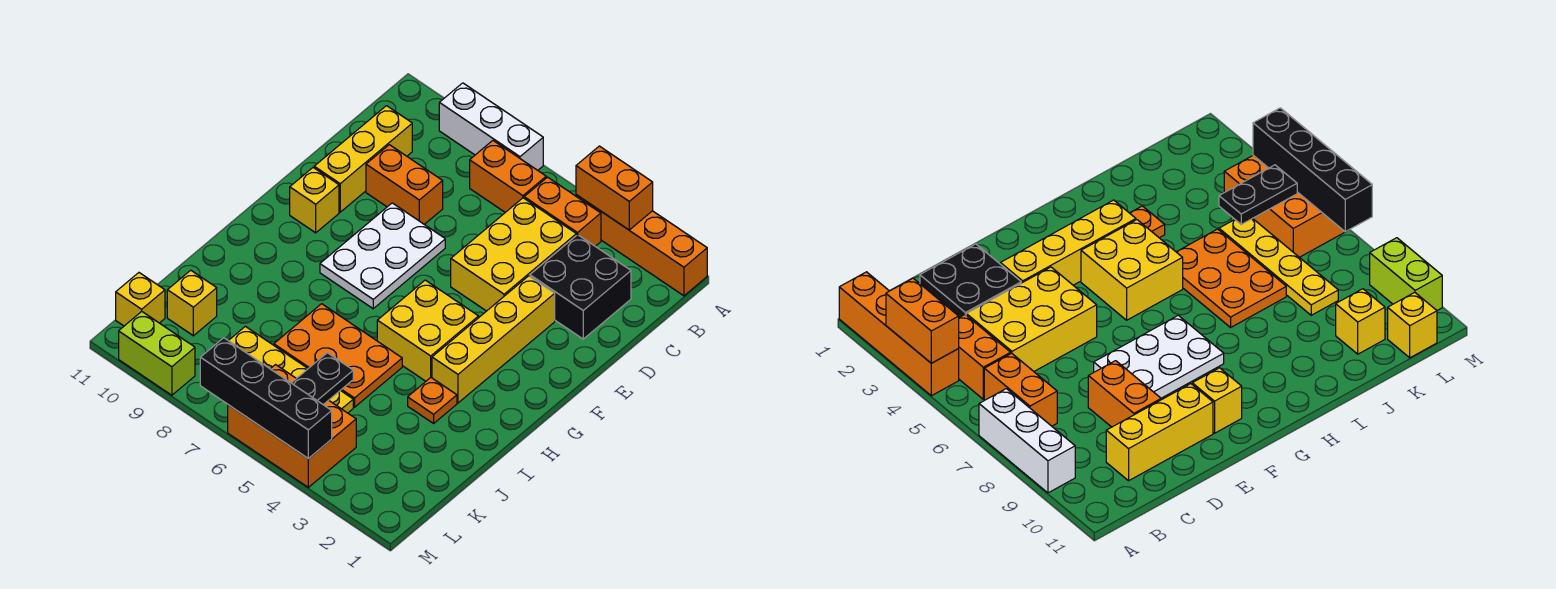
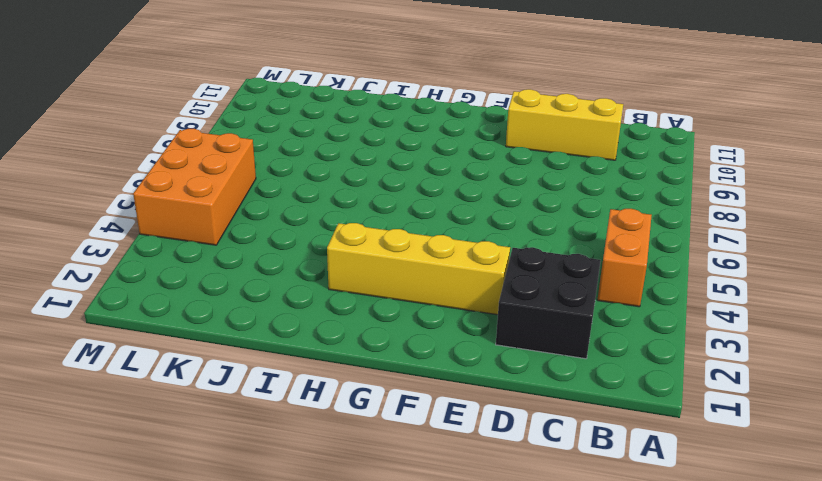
none -> orange 1x4 brick [576,195,707,296]
none -> white 1x3 brick [439,83,543,170]
none -> orange 1x2 brick [470,141,546,212]

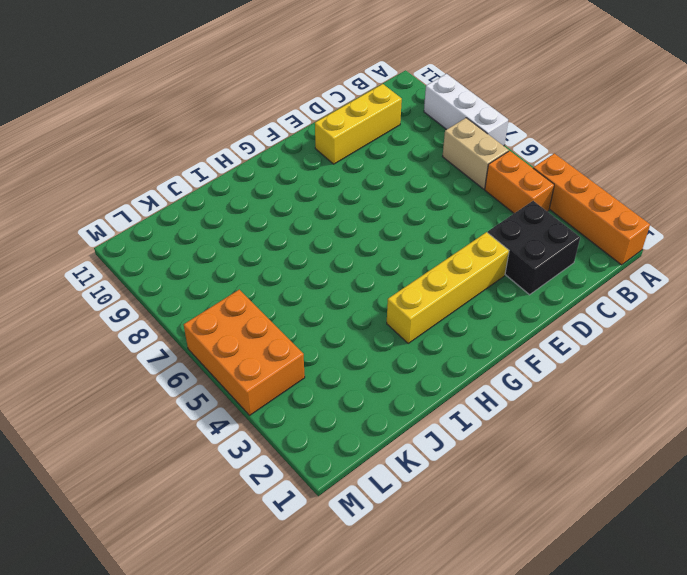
tan 1x2 brick [443,118,509,189] -> orange 1x2 brick [470,141,546,212]
none -> yellow 2x3 brick [451,198,576,311]
none -> orange 1x2 brick [366,145,443,224]
none -> white 2x3 plate [320,203,445,309]

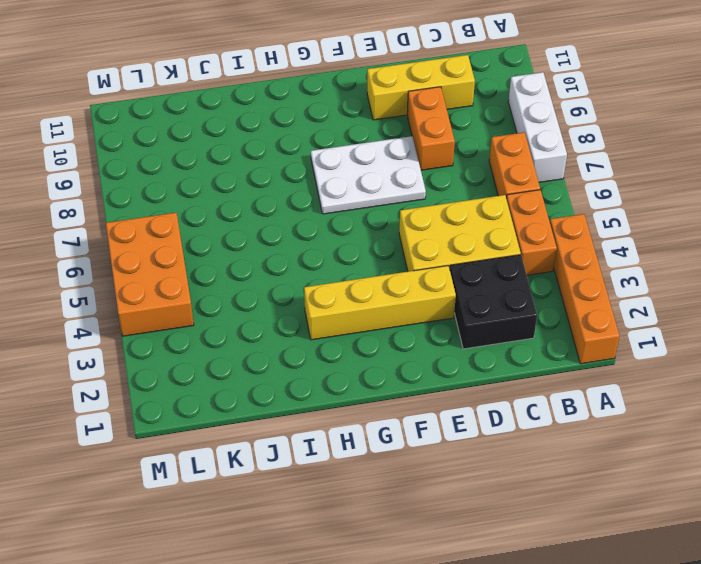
none -> yellow 1x1 brick [290,168,339,233]
none -> yellow 2x2 brick [377,280,479,381]
none -> orange 1x1 plate [408,378,457,423]

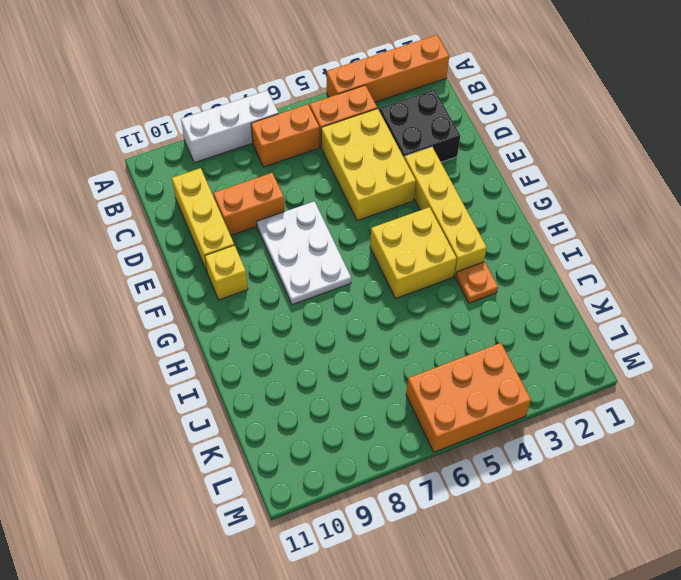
none -> orange 2x3 plate [274,304,402,407]
none -> yellow 1x4 plate [228,326,353,413]
none -> yellow 1x1 brick [167,270,217,336]

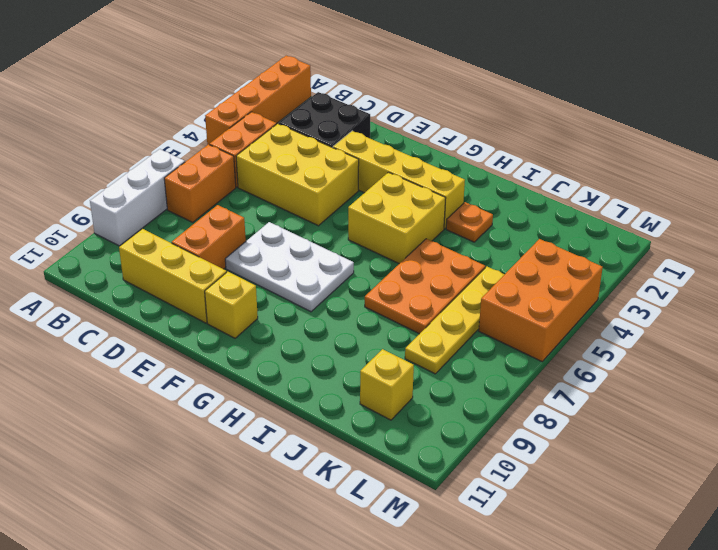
none -> yellow 1x1 brick [116,273,165,326]
none -> lime 1x2 brick [119,312,195,395]
none -> orange 1x2 brick [576,146,653,230]

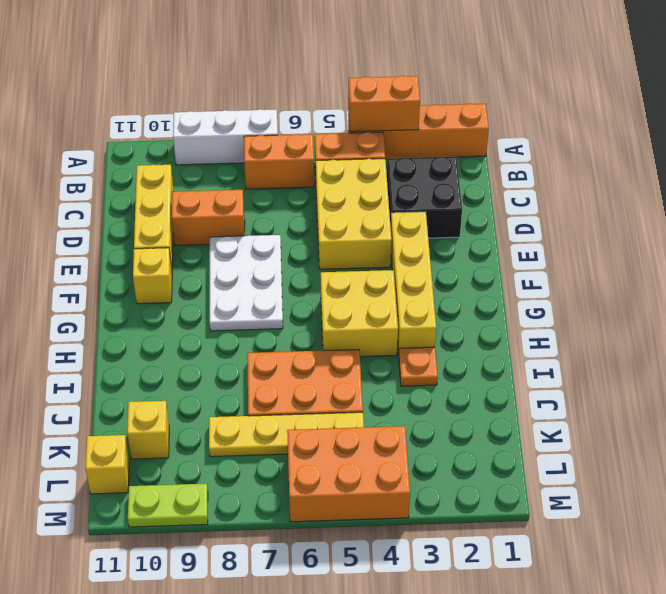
lime 1x2 plate [128,484,208,527] -> lime 1x2 brick [119,312,195,395]
none -> black 1x2 plate [292,353,353,405]
none -> black 1x4 brick [200,338,332,459]

